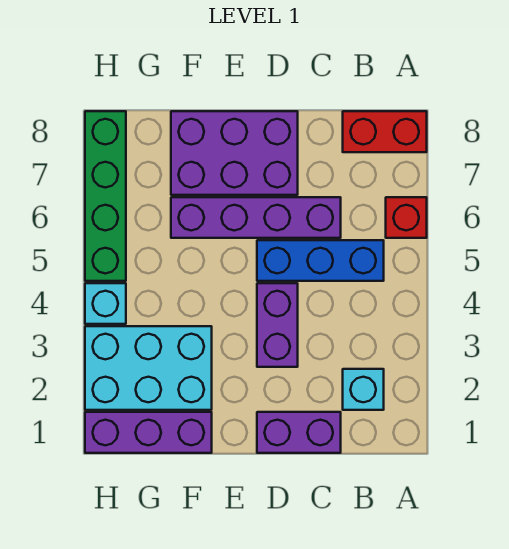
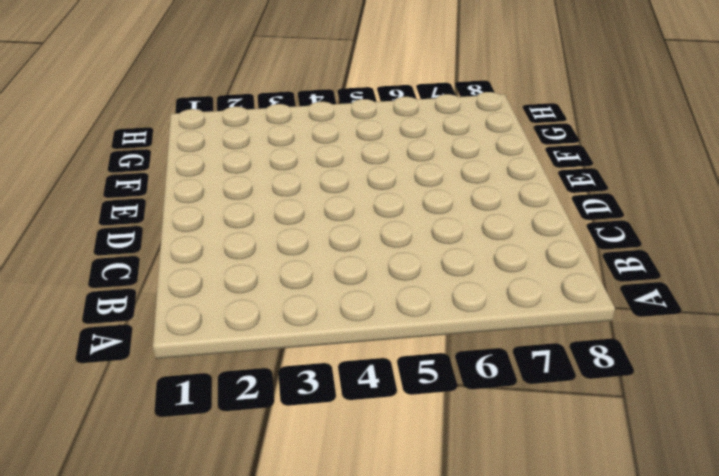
none -> red 1x1 brick [386,197,427,238]
none -> red 1x2 brick [343,111,427,152]
none -> cyan 1x1 brick [343,369,384,410]

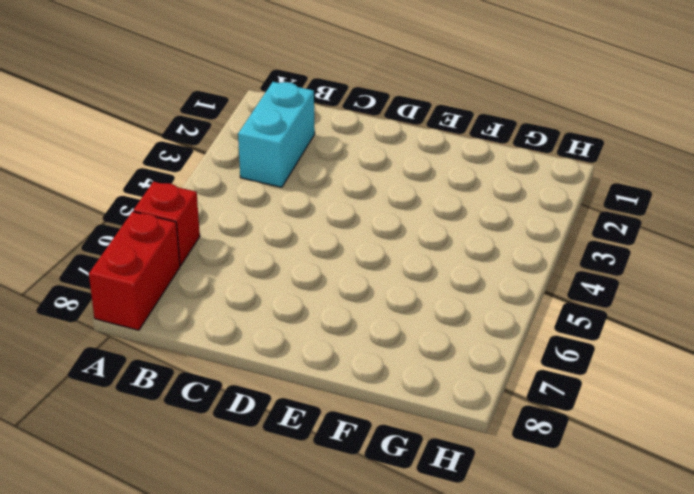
red 1x2 brick [89,212,180,330] -> red 1x2 brick turned to [343,111,427,152]
cyan 1x2 brick [238,82,315,187] -> cyan 1x1 brick [343,369,384,410]
none -> blue 1x3 brick [257,240,384,281]
none -> purple 1x2 brick [257,412,341,453]
none -> purple 1x4 brick [171,197,341,238]

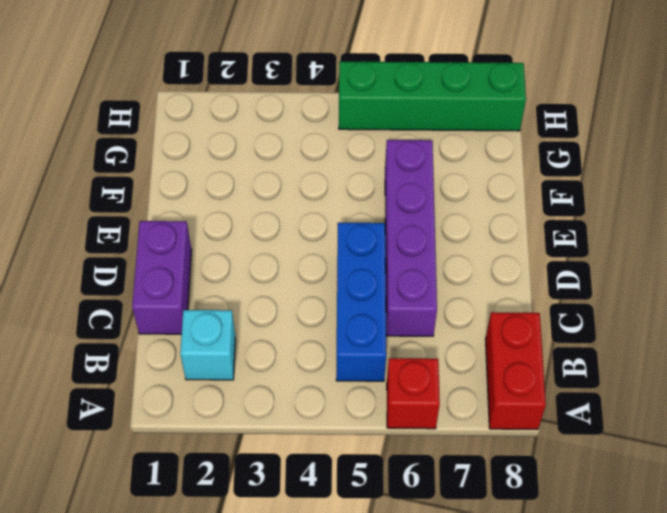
none -> purple 1x2 brick [257,283,298,367]
none -> purple 2x3 brick [171,111,298,195]
none -> purple 1x3 brick [85,412,212,453]

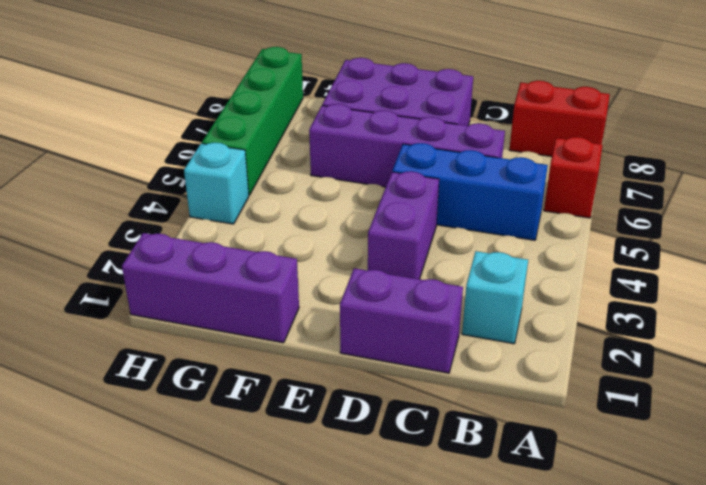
none -> cyan 2x3 brick [85,326,212,410]

